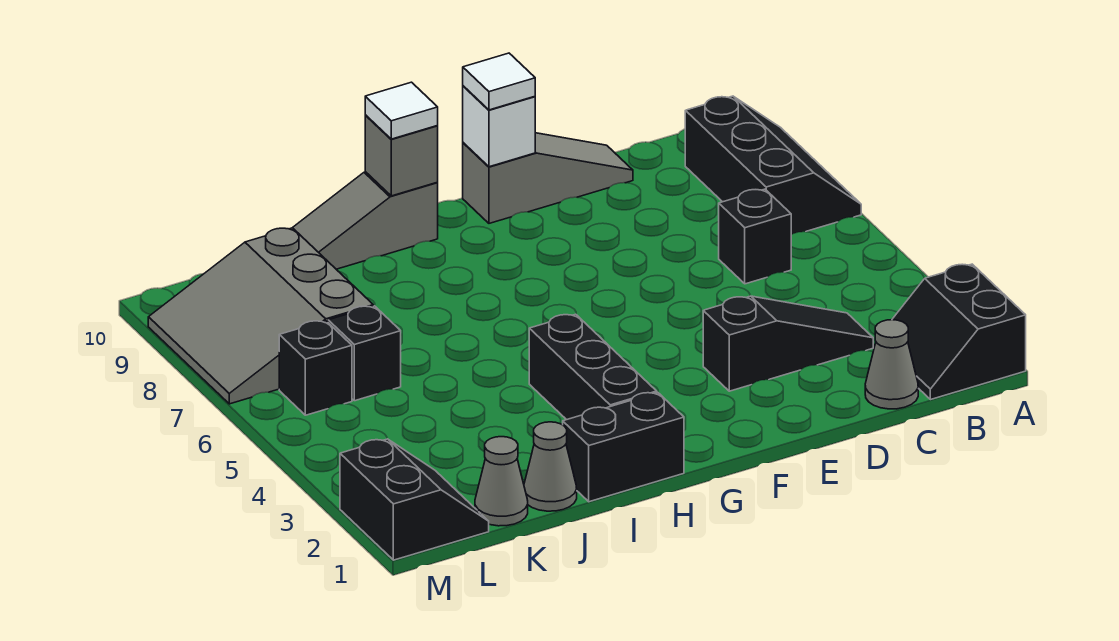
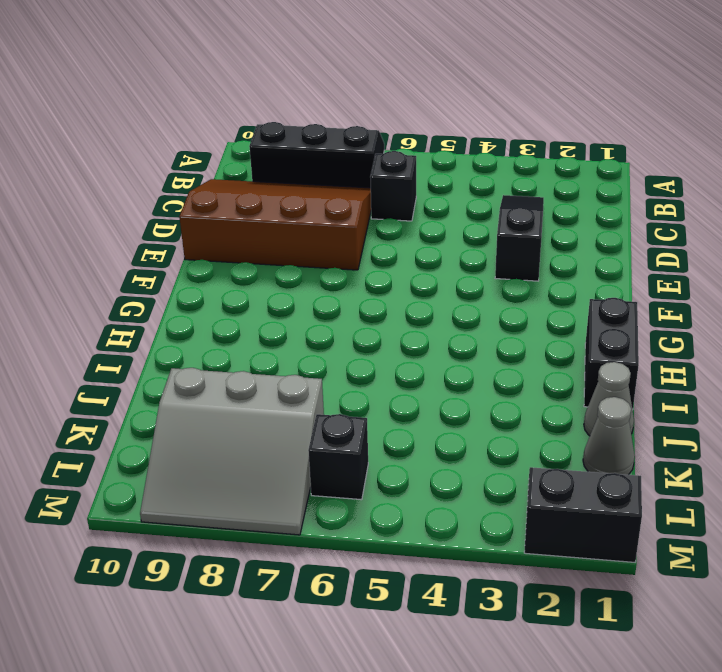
brown 3x4 slope [179,179,371,270] -> grey 1x3 slope [463,133,633,223]
none -> black 2x2 slope [892,264,1026,400]
none -> grey 1x1 cone [865,320,918,409]
none -> black 1x3 brick [529,314,657,420]

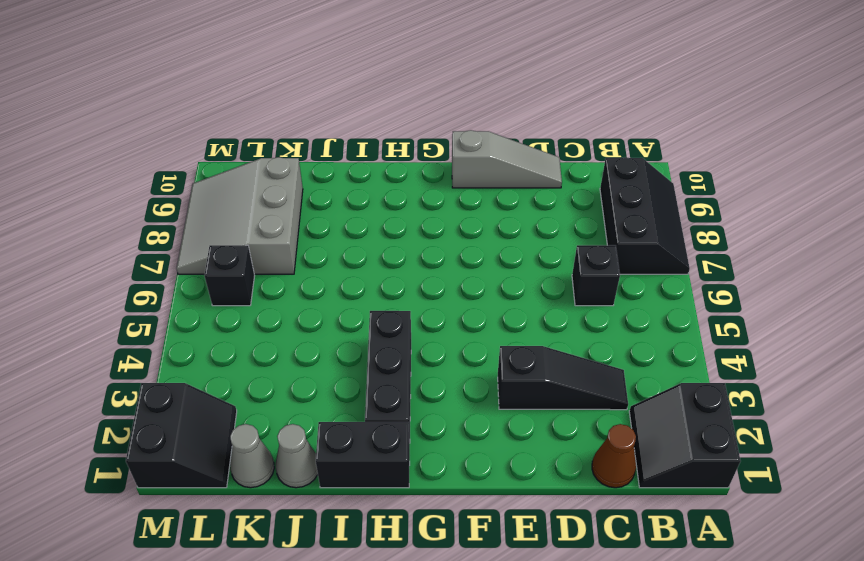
brown 1x1 cone [592,424,636,488] -> grey 1x1 cone [865,320,918,409]
none -> grey 1x3 slope [293,172,438,269]
none -> black 1x1 brick [328,306,401,401]
none -> white 1x1 brick [463,86,535,167]

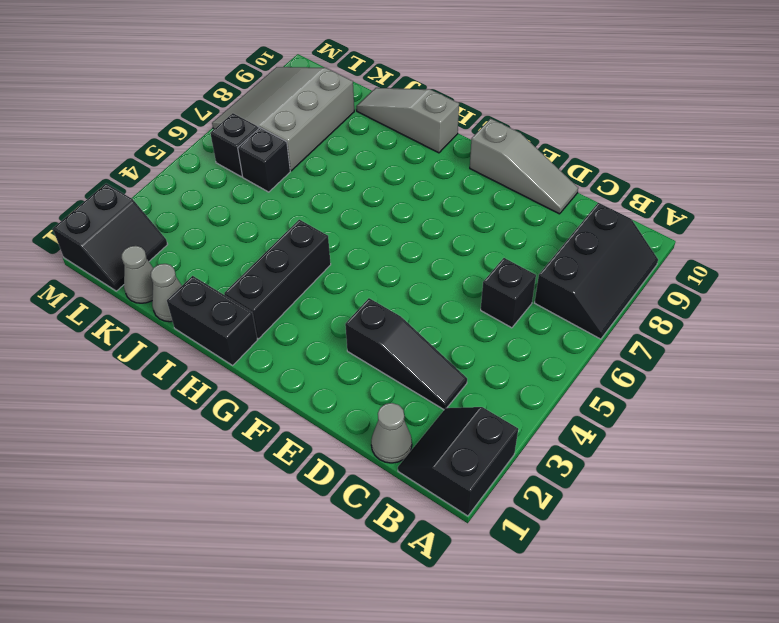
none -> white 1x1 brick [463,86,535,167]
none -> grey 1x1 brick [365,115,438,196]
none -> white 1x1 tile [463,53,535,110]

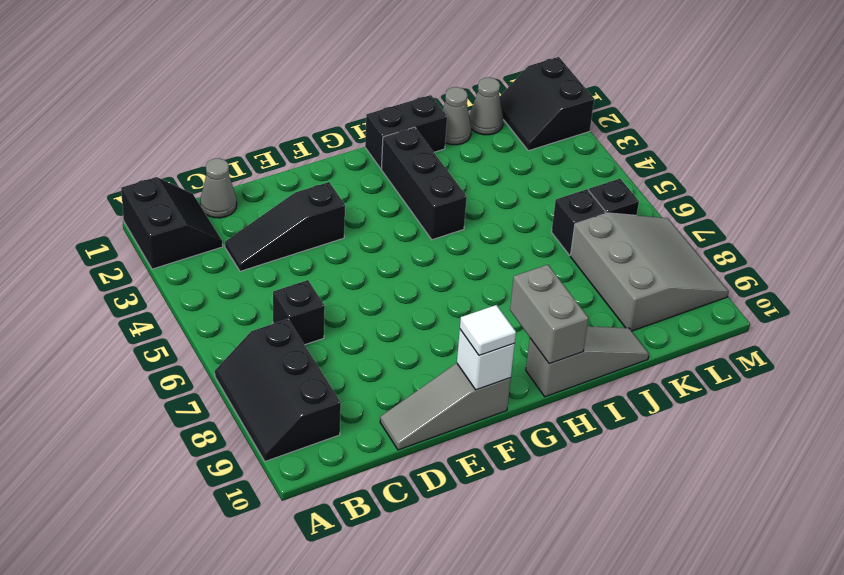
grey 1x2 brick [510,265,588,364] -> grey 1x1 brick [365,115,438,196]
none -> white 1x1 tile [365,82,438,139]

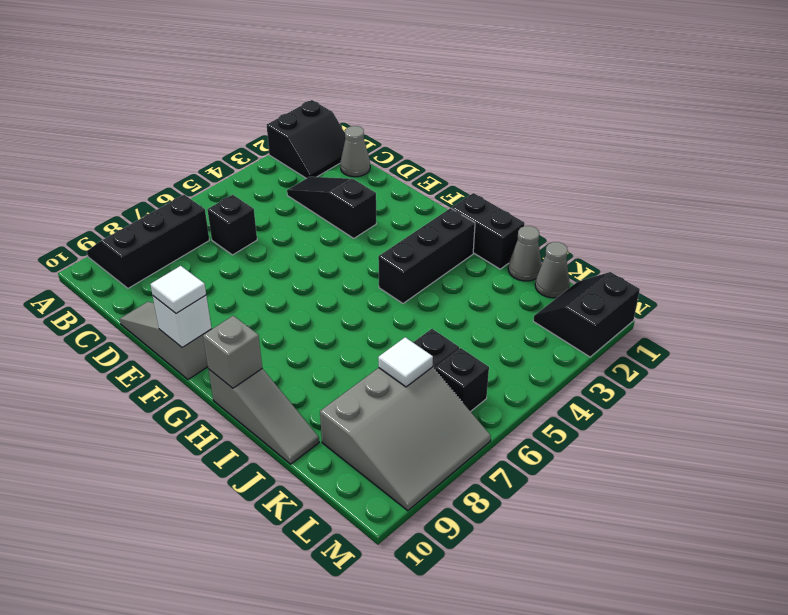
white 1x1 tile [378,337,433,387] -> white 1x1 tile moved to [365,82,438,139]

